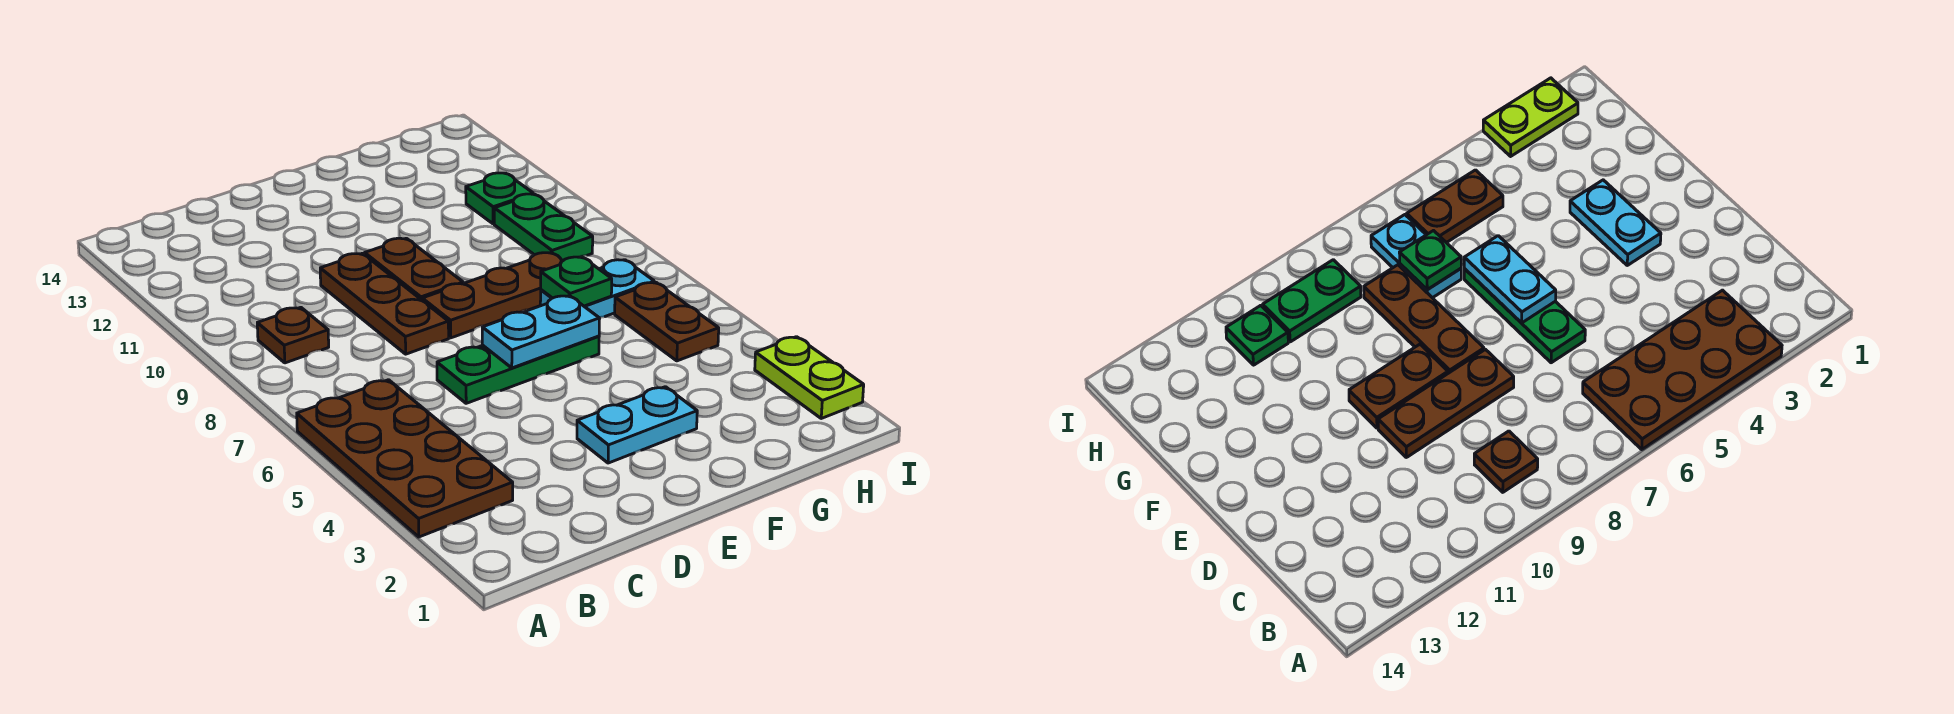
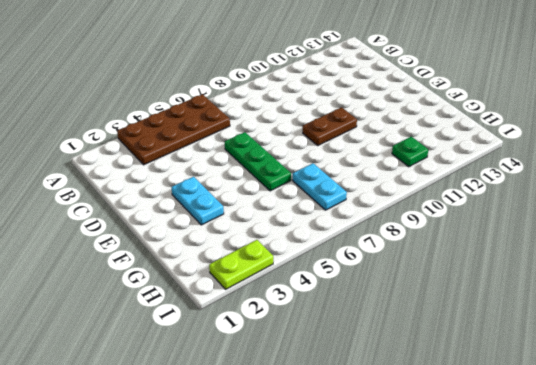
none -> brown 1x1 plate [257,307,329,363]
none -> brown 1x3 plate [320,253,449,354]
none -> brown 1x3 plate [422,252,563,338]

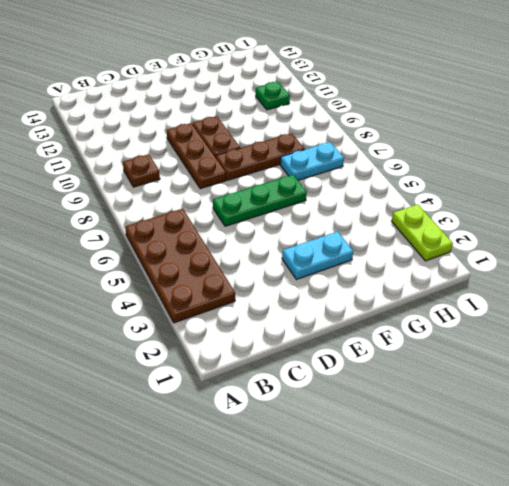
none -> brown 1x2 plate [615,282,719,361]
none -> green 1x2 plate [494,194,593,260]
none -> cyan 1x2 plate [482,296,600,368]

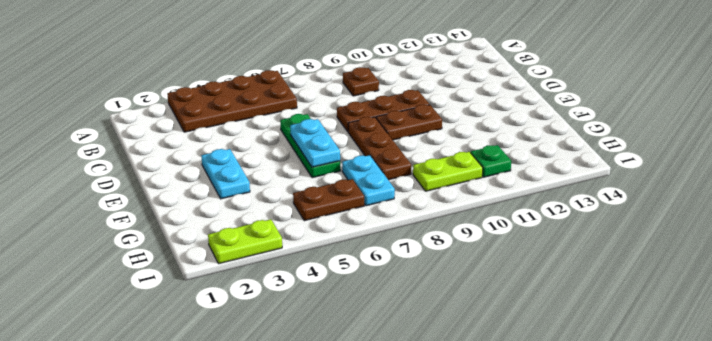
lime 1x2 plate [413,152,483,191] -> green 1x2 plate [494,194,593,260]
none -> green 1x1 plate [541,257,612,306]

